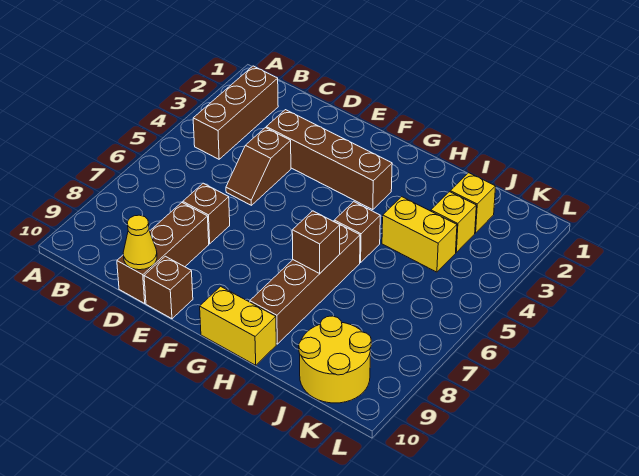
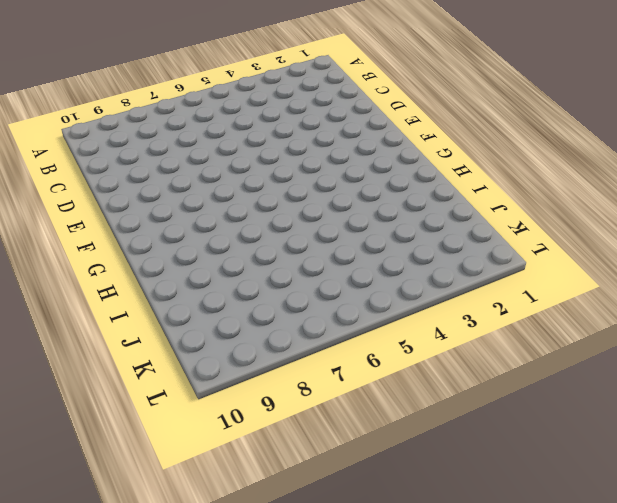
none -> brown 1x3 brick [193,66,278,159]
none -> brown 1x4 brick [266,110,392,210]
none -> brown 1x2 slope [226,128,291,205]

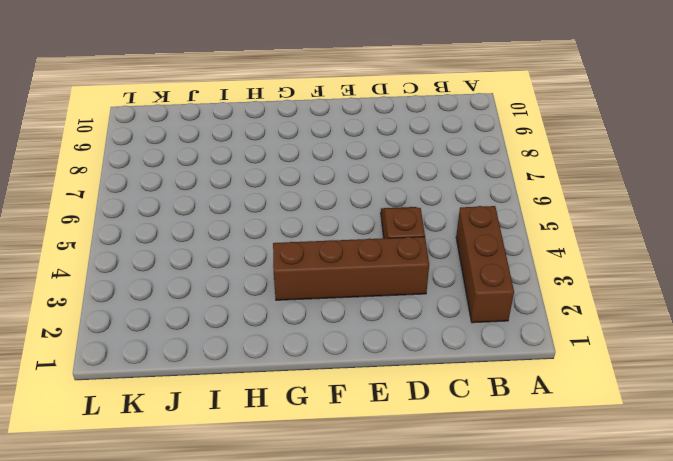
none -> brown 1x1 brick [183,183,230,244]
none -> brown 1x3 brick [117,203,209,303]
none -> brown 1x1 brick [144,256,193,319]

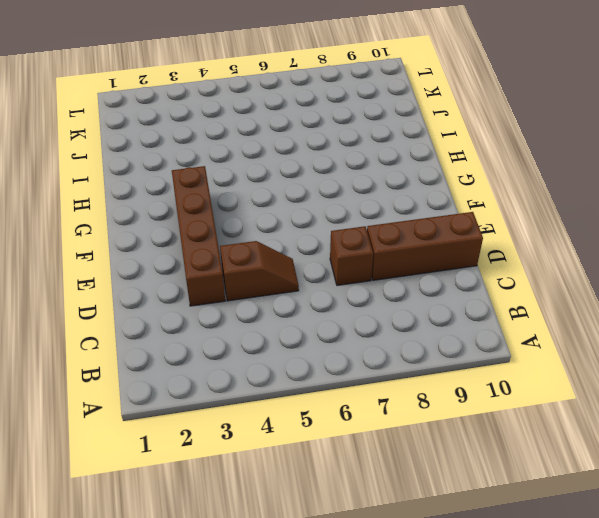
none -> brown 1x3 brick [193,66,278,159]
none -> brown 1x1 brick [144,256,193,319]
none -> yellow 1x2 brick [200,286,276,365]

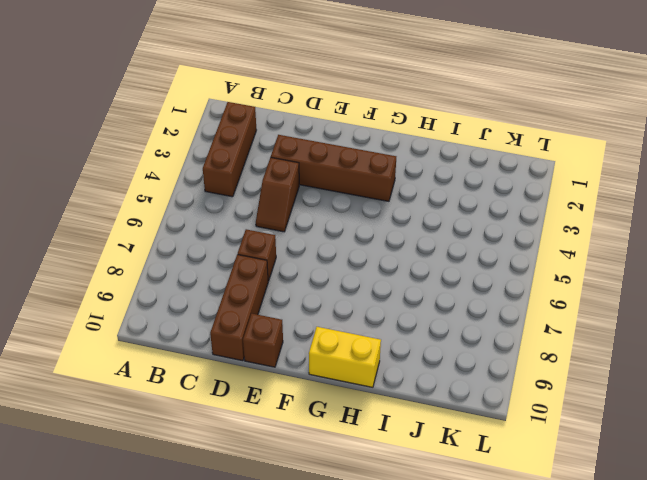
none -> brown 1x1 brick [334,202,380,263]
none -> brown 1x4 brick [250,222,360,344]
none -> yellow 1x2 brick [382,197,457,272]

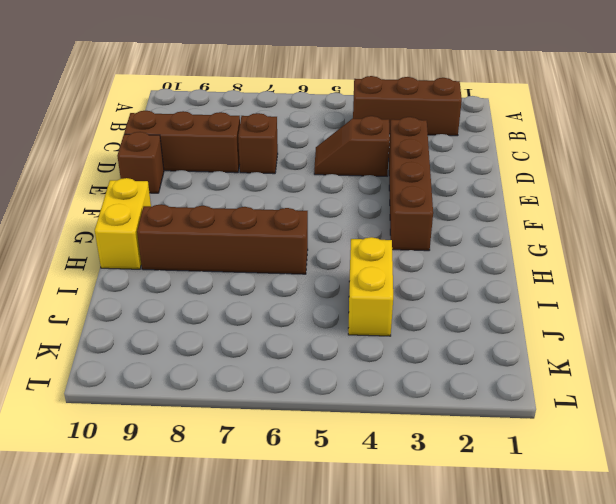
none -> brown 1x1 brick [334,202,380,263]
none -> yellow 1x1 brick [450,173,496,233]
none -> yellow 1x1 brick [431,192,476,252]

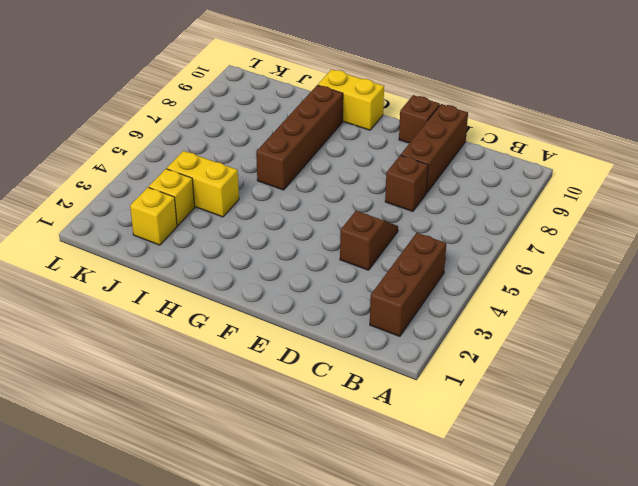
none -> brown 1x4 brick [266,110,392,210]
none -> brown 1x1 brick [334,202,380,263]
none -> yellow 2x2 round brick [299,316,371,403]

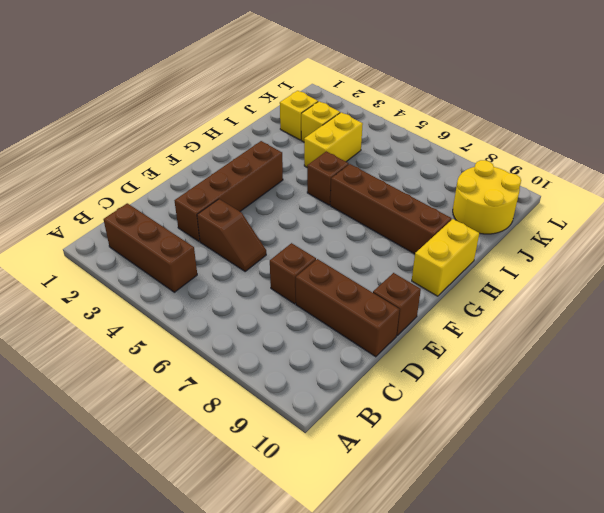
none -> yellow 1x1 cone [123,215,157,270]
none -> brown 1x1 brick [292,211,340,273]

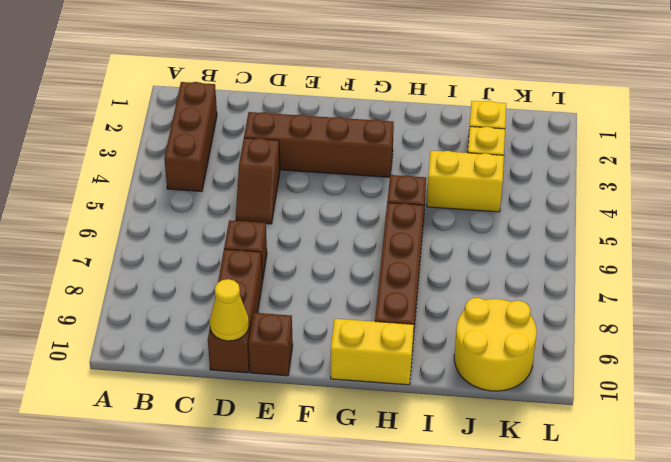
none -> brown 1x1 brick [292,211,340,273]

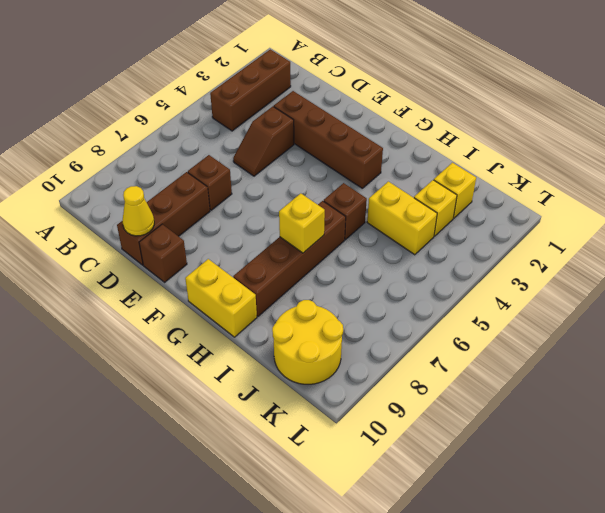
yellow 1x1 brick [279,193,325,253] -> brown 1x1 brick [292,211,340,273]

